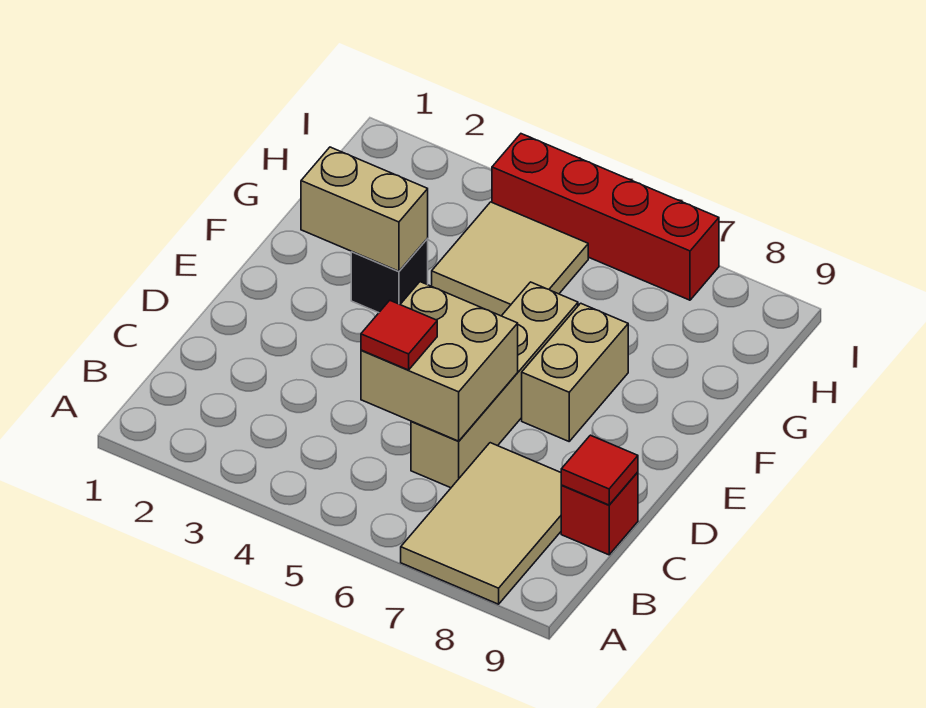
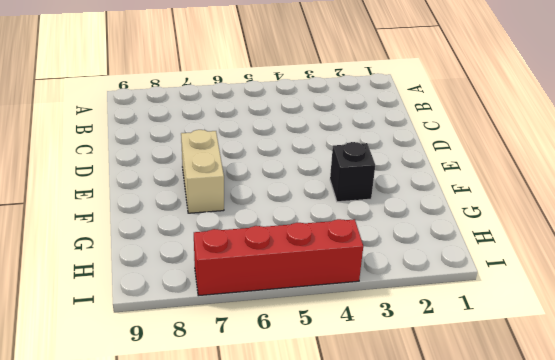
none -> tan 2x3 tile [401,443,562,604]
none -> tan 1x4 brick [411,282,578,488]

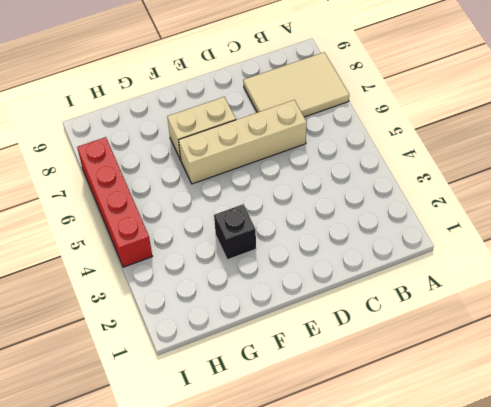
none -> red 1x1 brick [561,472,638,555]
none -> tan 2x2 tile [432,202,588,316]

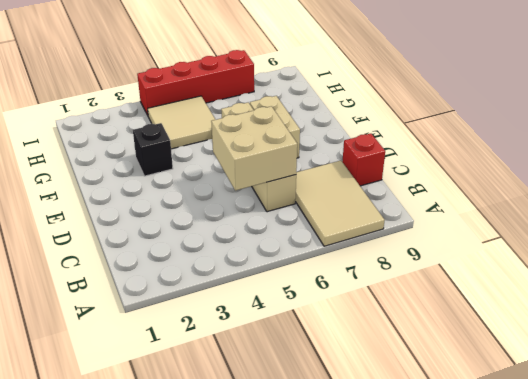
none -> red 1x1 tile [561,435,638,505]
none -> tan 1x2 brick [301,147,428,271]

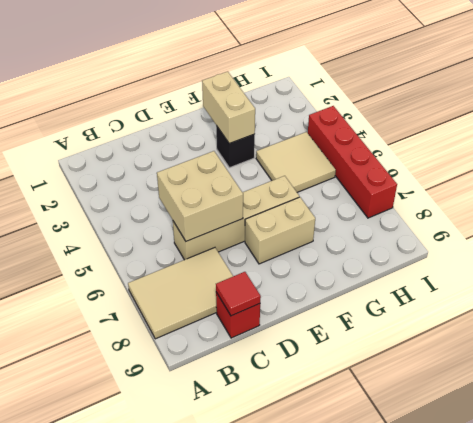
none -> red 1x1 tile [361,300,437,370]

